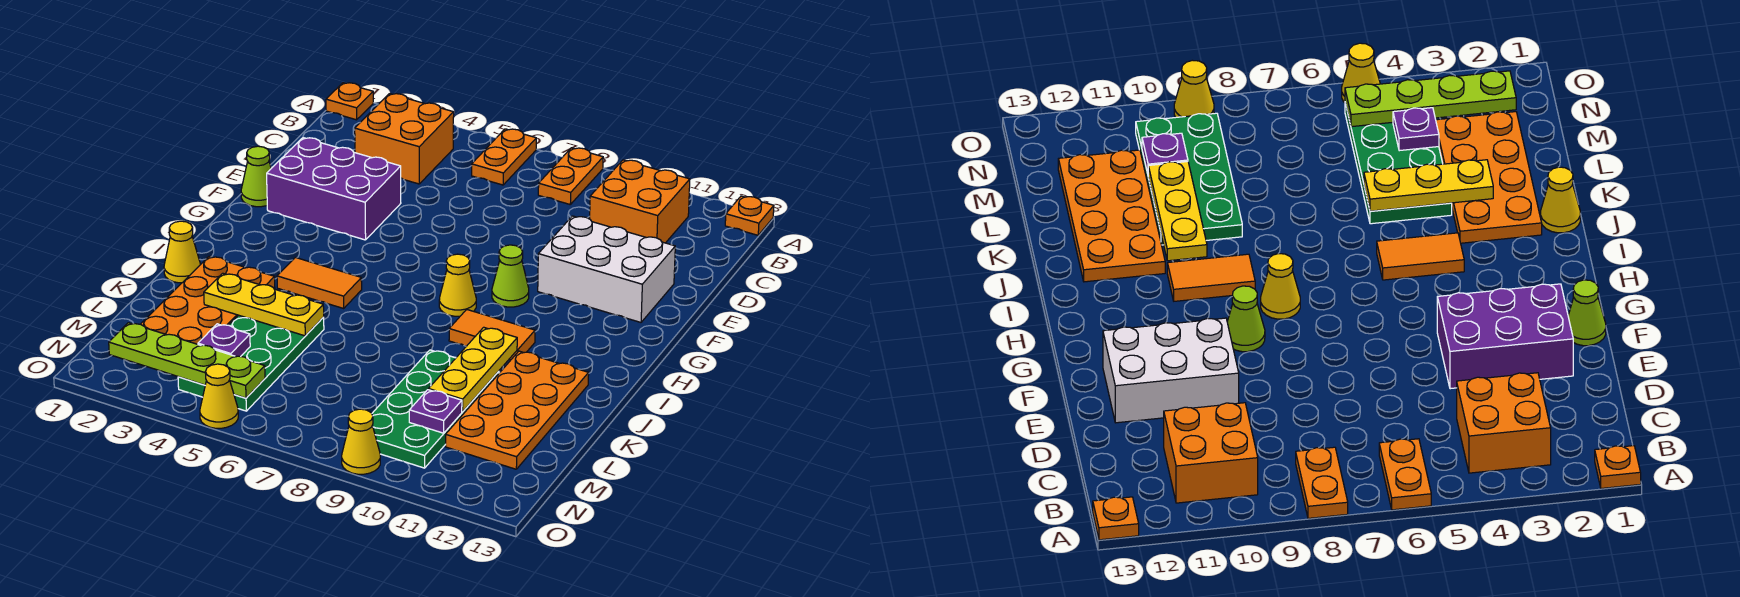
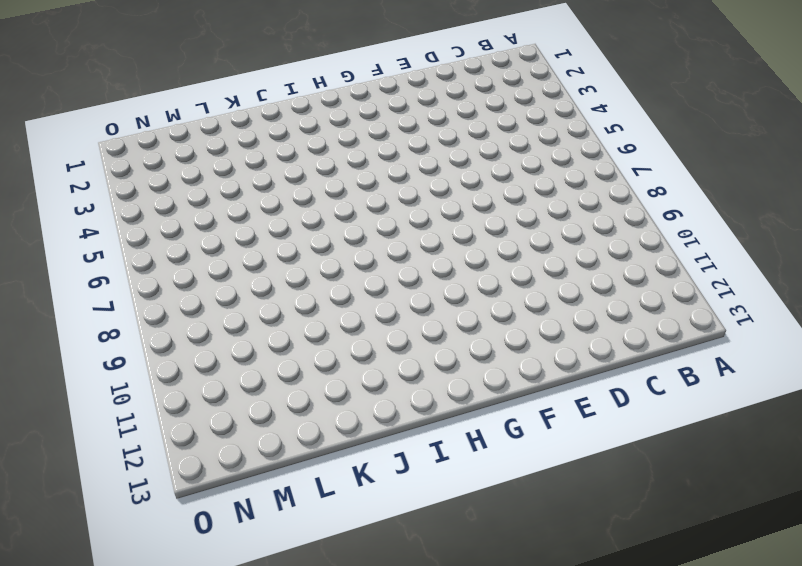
none -> orange 1x1 plate [326,83,373,120]
none -> orange 1x2 plate [472,129,536,185]
none -> orange 1x2 plate [538,148,603,204]

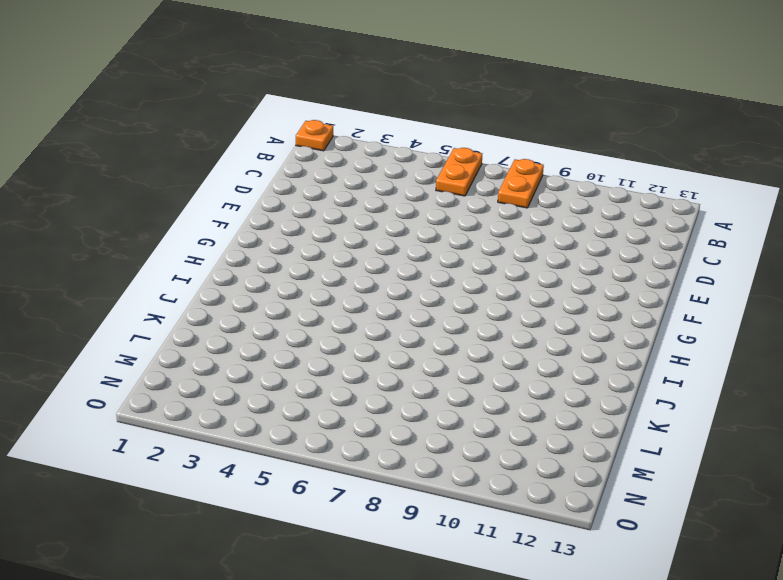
none -> orange 1x1 plate [725,196,774,235]
none -> orange 2x2 brick [355,94,454,184]
none -> orange 2x2 brick [590,160,690,243]

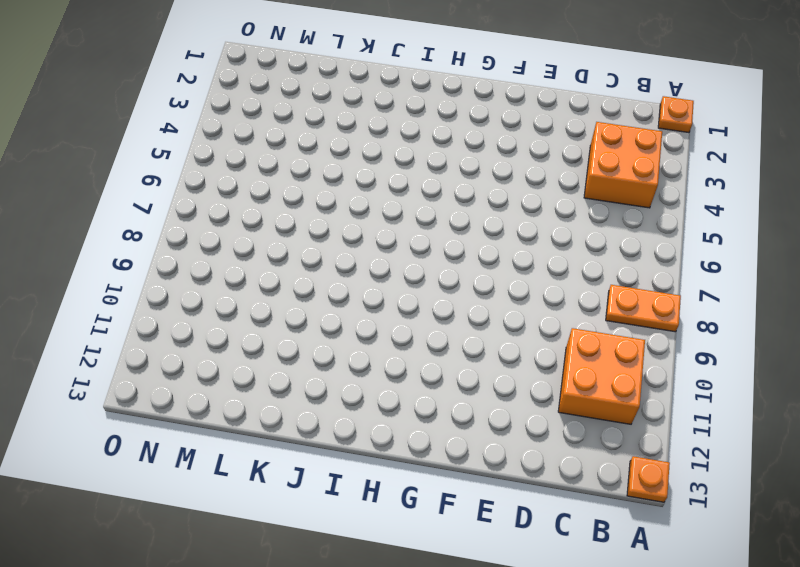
none -> orange 1x2 plate [472,129,536,185]
none -> purple 2x3 brick [267,138,401,240]
none -> white 2x3 brick [538,216,675,322]

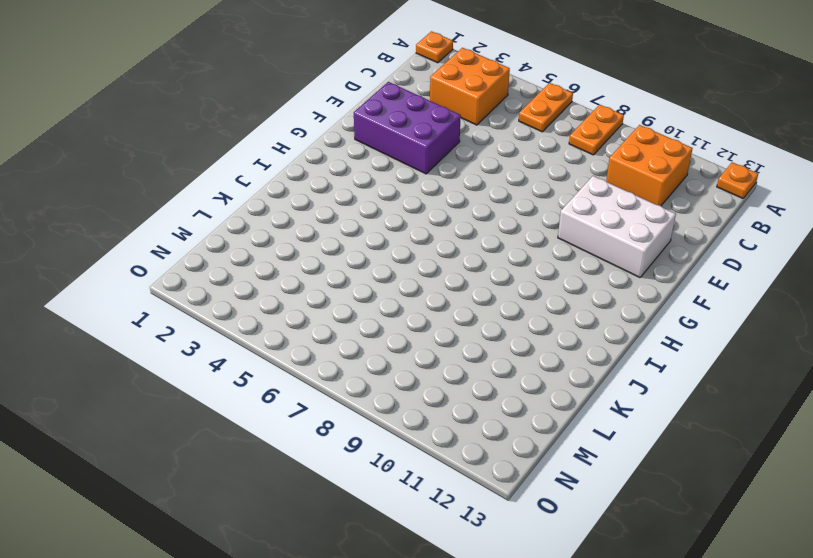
none -> lime 1x1 cone [241,146,271,207]
none -> lime 1x1 cone [492,245,529,307]
none -> yellow 1x1 cone [439,254,476,316]

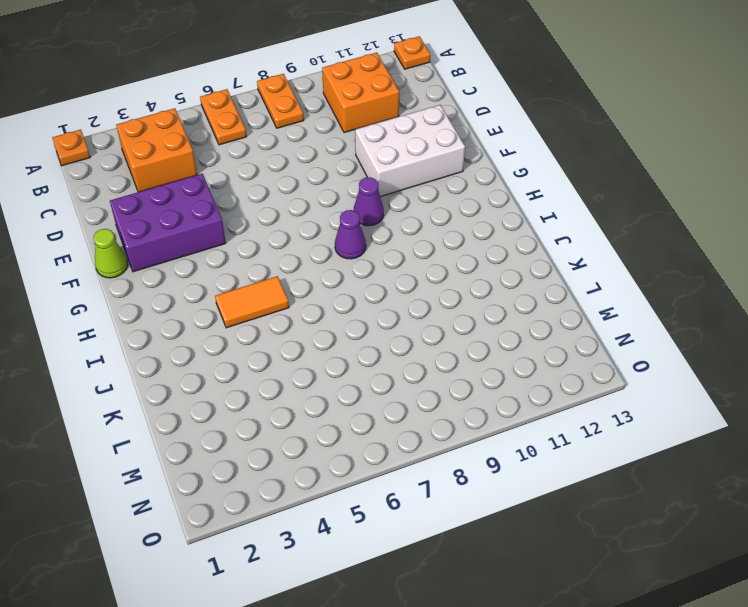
purple 1x1 cone [353,177,384,226] -> lime 1x1 cone [492,245,529,307]
purple 1x1 cone [335,210,366,259] -> yellow 1x1 cone [439,254,476,316]
none -> orange 1x2 tile [449,309,535,360]
none -> yellow 1x1 cone [164,221,201,283]
none -> orange 2x4 plate [141,256,275,344]

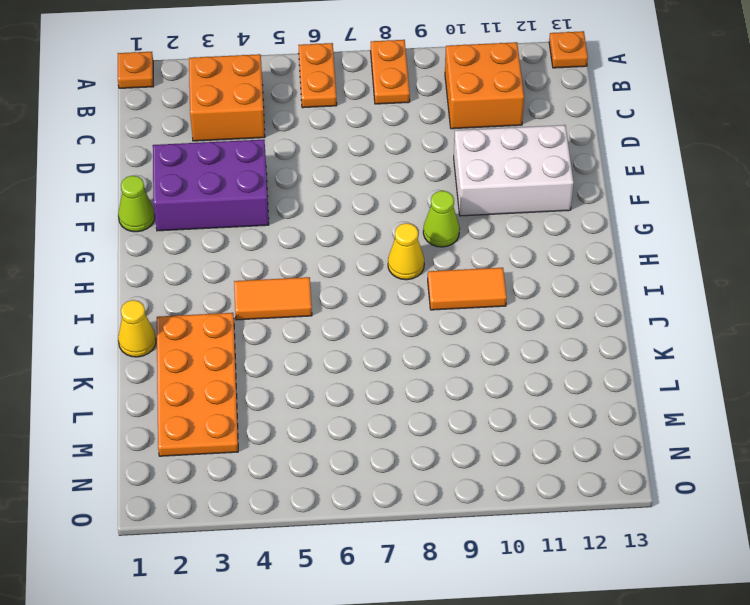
none -> orange 2x4 plate [446,351,589,469]
none -> green 2x4 plate [178,315,324,411]
none -> green 2x4 plate [372,350,499,468]

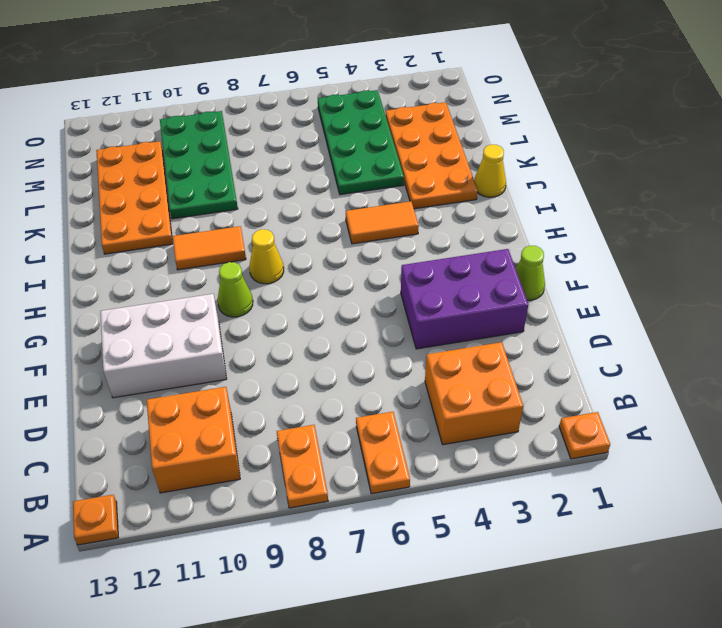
none -> yellow 1x1 cone [200,364,238,428]
none -> yellow 1x1 cone [342,409,380,474]
none -> yellow 1x3 plate [429,327,517,412]

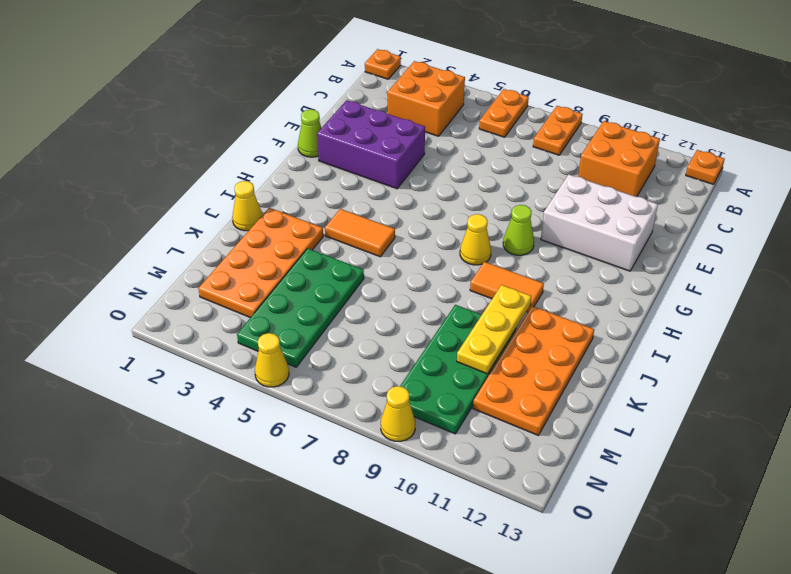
none -> yellow 1x3 plate [204,273,324,336]
none -> purple 1x1 plate [198,324,250,357]
none -> purple 1x1 plate [409,390,462,433]

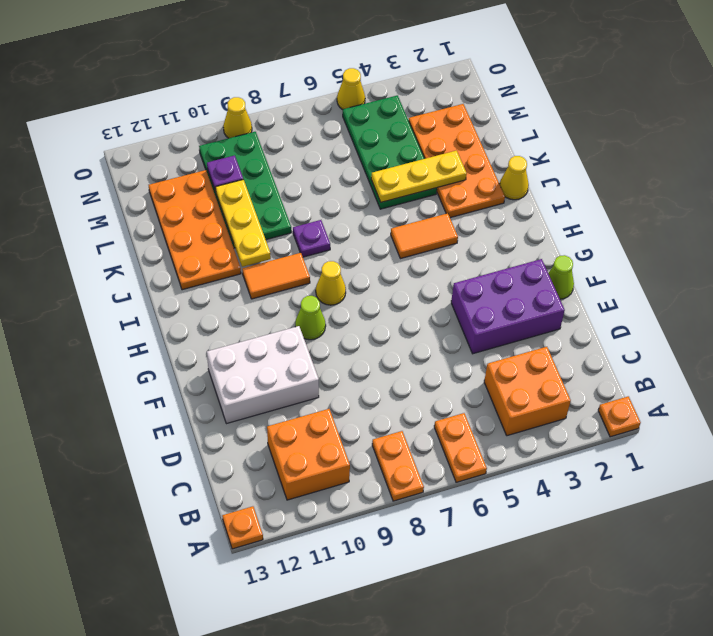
purple 1x1 plate [293,220,330,257] -> purple 1x1 plate moved to [198,324,250,357]
none -> lime 1x4 plate [109,323,265,398]

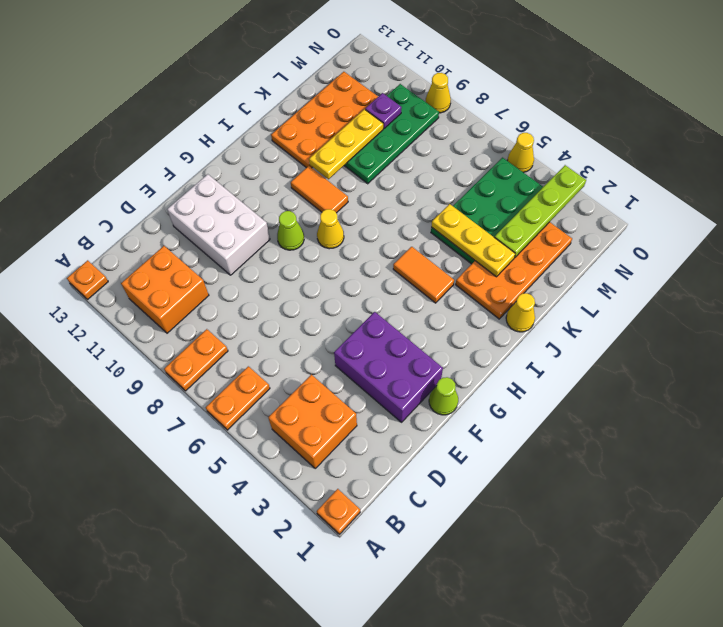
lime 1x4 plate [494,165,586,258] -> lime 1x4 plate turned to [109,323,265,398]
none -> purple 1x1 plate [198,324,250,357]

